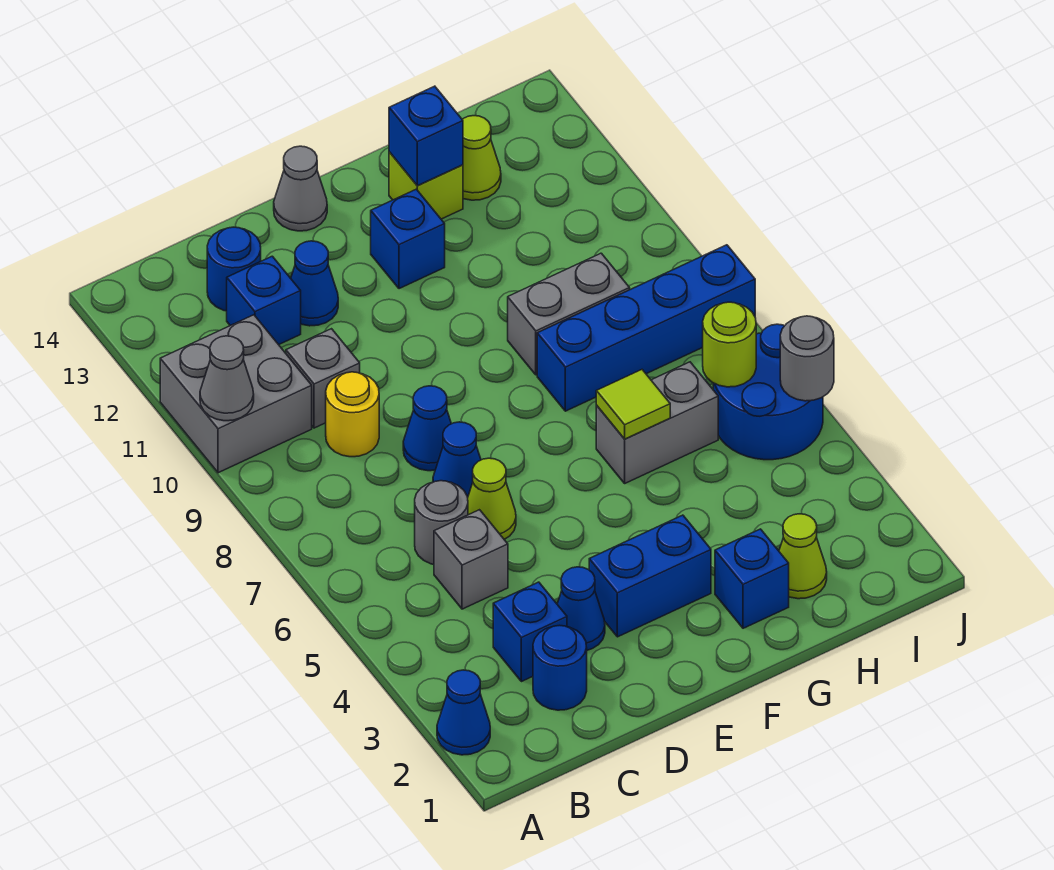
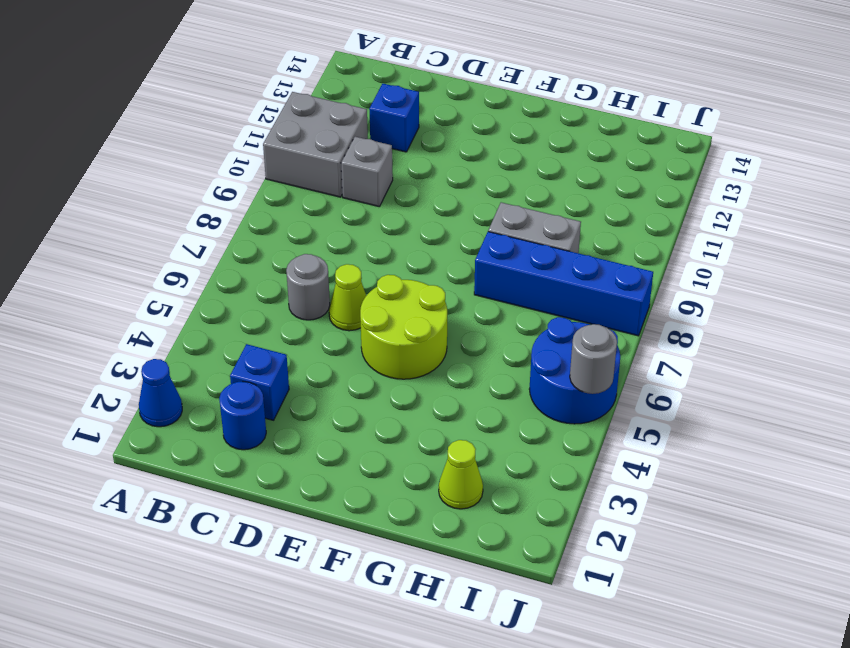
lime 2x2 round brick [360,275,447,379] -> none
none -> grey 1x1 brick [434,510,508,609]
none -> yellow 1x1 round brick [326,372,379,457]
none -> blue 1x1 round brick [207,227,261,311]
none -> blue 1x1 cone [557,567,605,650]

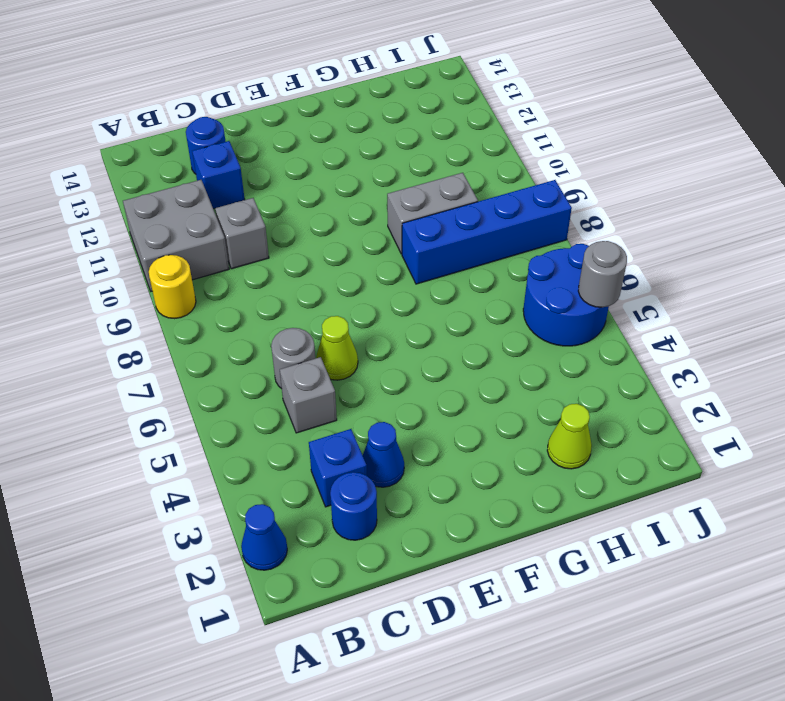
yellow 1x1 round brick [149,255,196,319] -> yellow 1x1 round brick moved to [326,372,379,457]
none -> blue 1x1 cone [433,422,481,497]
none -> blue 1x1 cone [403,386,451,471]
none -> blue 1x1 cone [291,241,338,326]
none -> blue 1x2 brick [589,515,711,637]

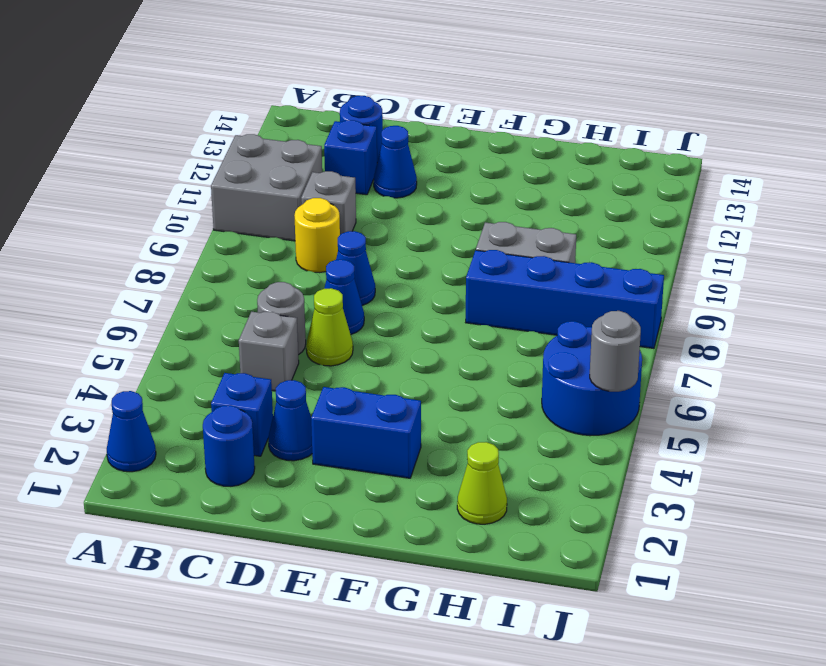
none -> grey 1x1 cone [274,146,327,231]
none -> blue 1x1 brick [371,189,445,289]
none -> blue 1x1 brick [715,529,789,628]
none -> grey 1x2 brick [596,362,718,483]

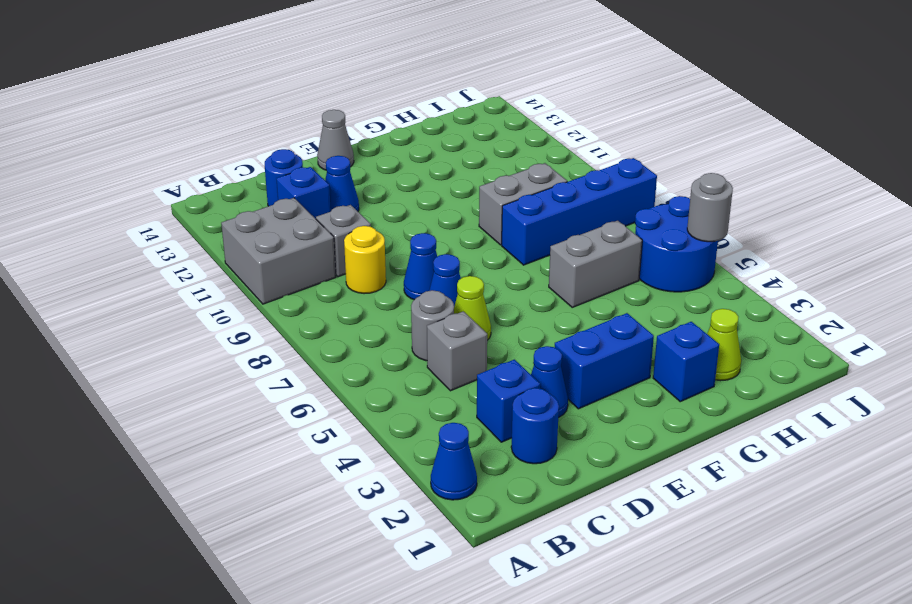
none -> blue 1x1 brick [371,189,445,289]
none -> lime 1x1 brick [389,152,463,219]
none -> lime 1x1 cone [462,116,501,200]
none -> grey 1x1 cone [200,336,254,421]

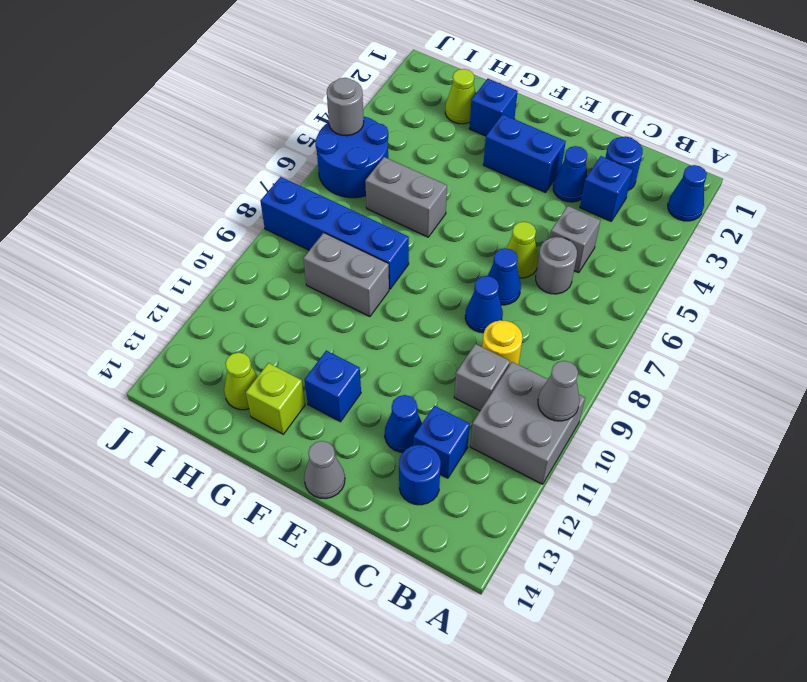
none -> lime 1x1 tile [596,370,670,439]
none -> blue 1x1 brick [389,86,463,186]
none -> lime 1x1 round brick [703,302,756,387]

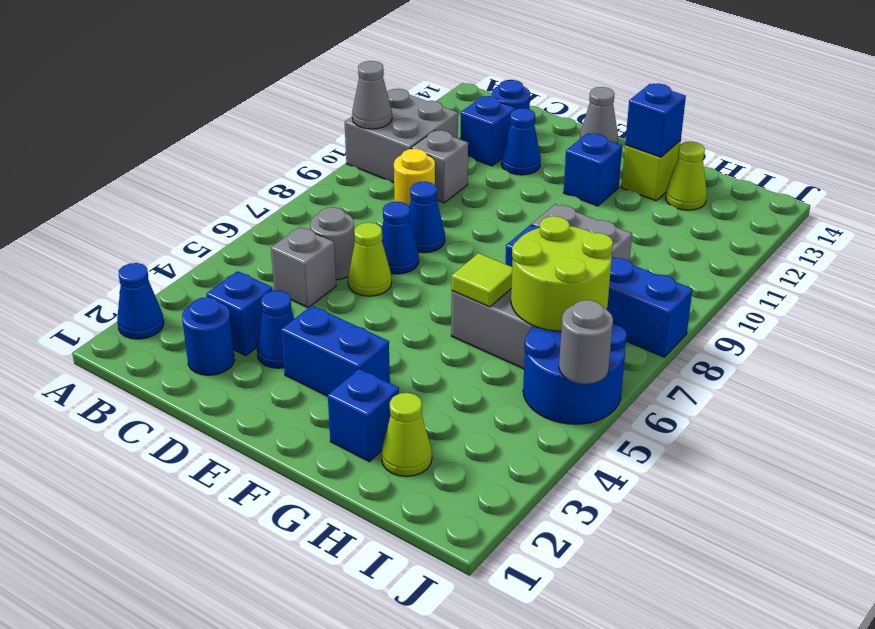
lime 2x2 round brick [511,216,613,331] -> lime 1x1 round brick [703,302,756,387]

